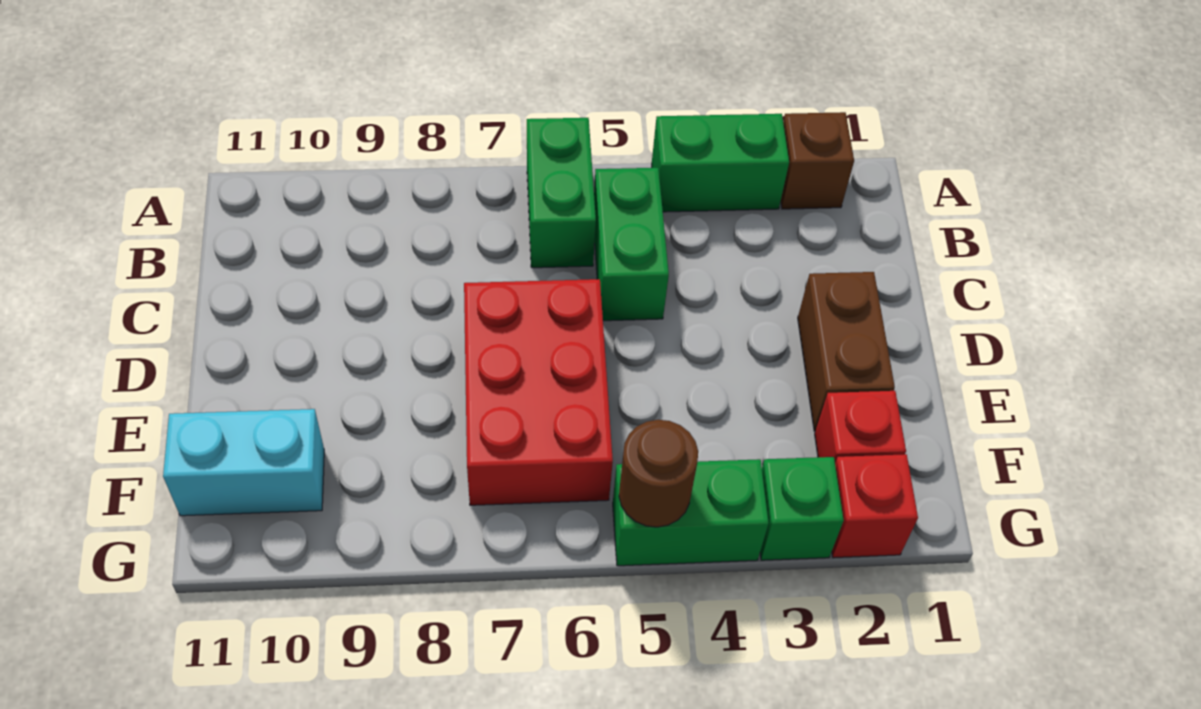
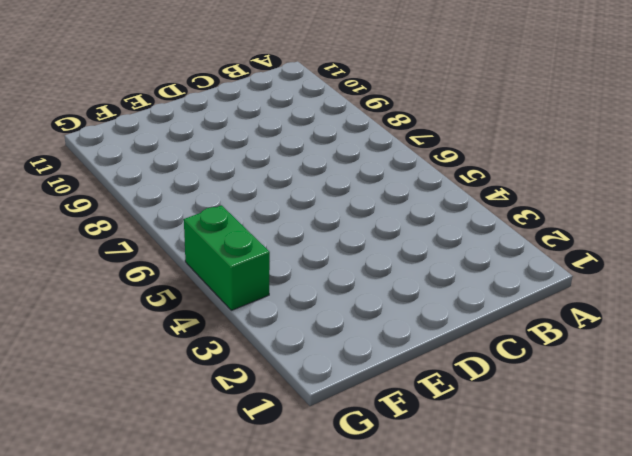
none -> brown 1x1 brick [781,112,854,209]
none -> green 1x2 brick [652,114,789,212]
none -> green 1x2 brick [527,118,596,268]

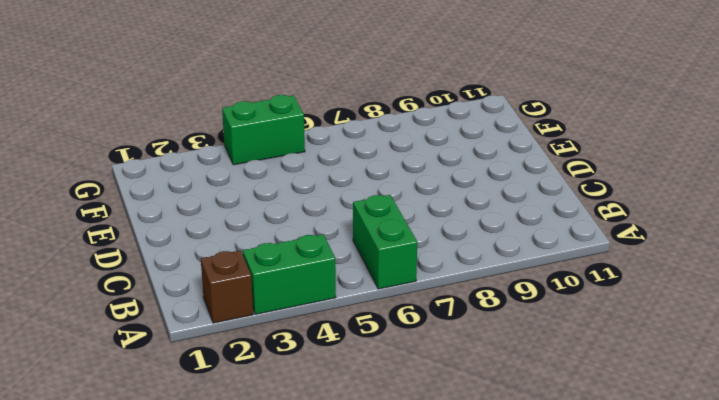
none -> green 1x2 brick [594,168,669,321]
none -> brown 1x2 brick [798,272,895,431]
none -> red 2x3 brick [464,279,613,505]

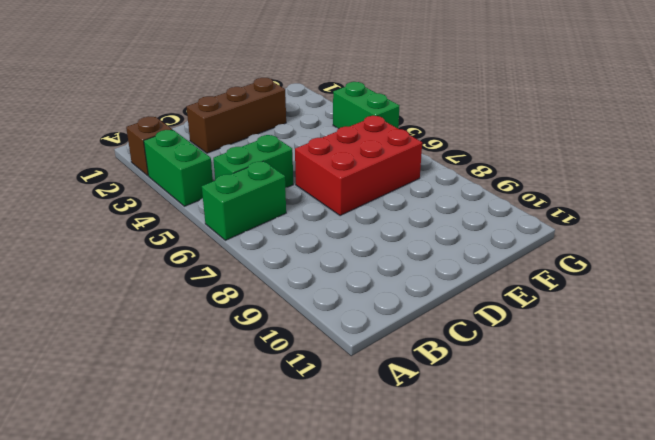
brown 1x3 brick [187,78,286,153] -> brown 1x2 brick [798,272,895,431]
none -> red 1x1 brick [815,391,906,462]
none -> cyan 1x2 brick [163,409,324,516]
none -> red 1x1 brick [832,454,918,558]

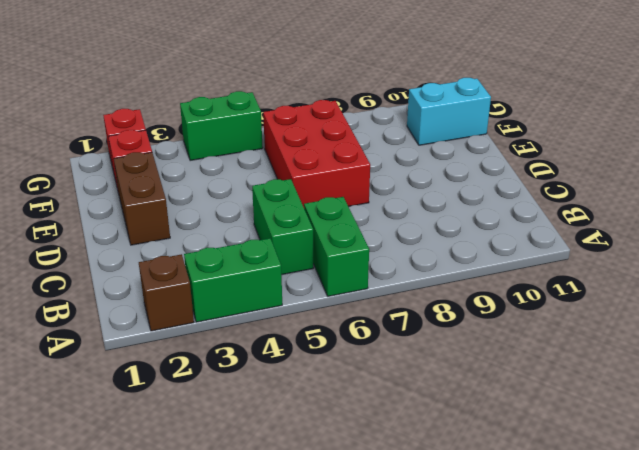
none -> green 1x1 brick [760,457,844,560]
none -> brown 1x1 round brick [619,420,698,527]

